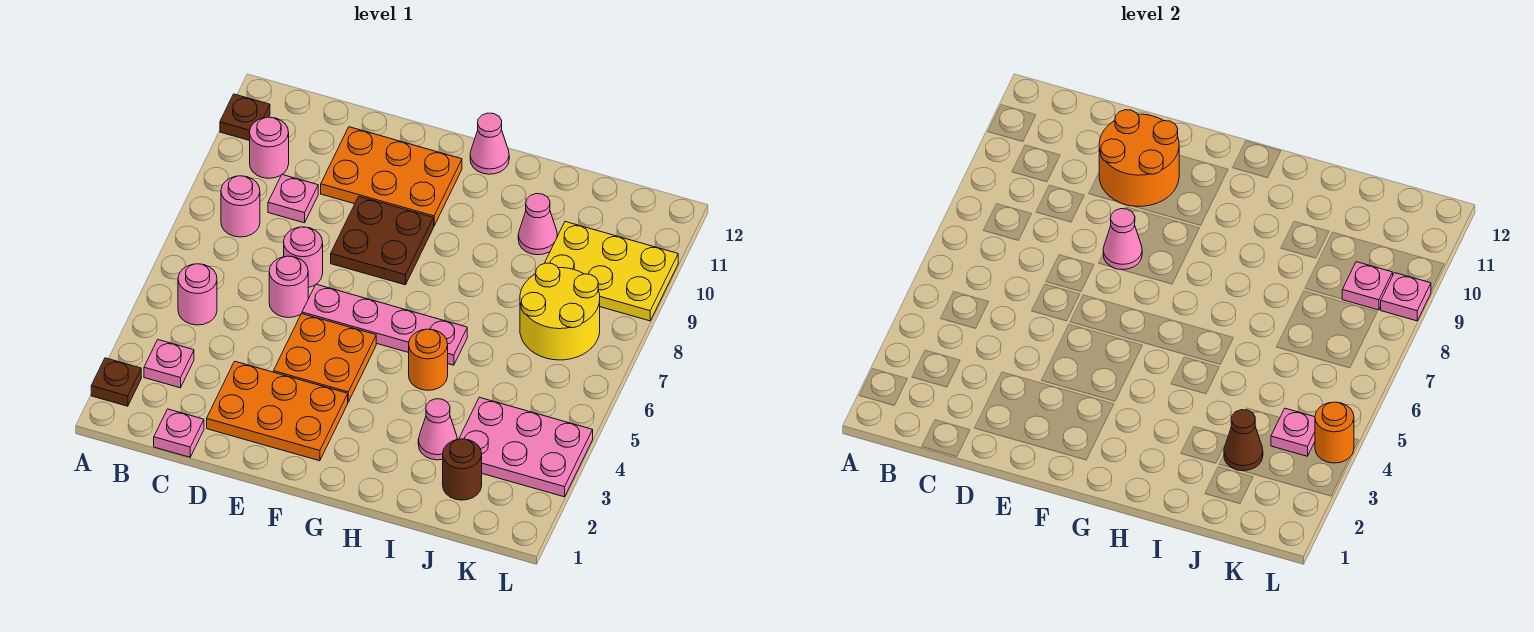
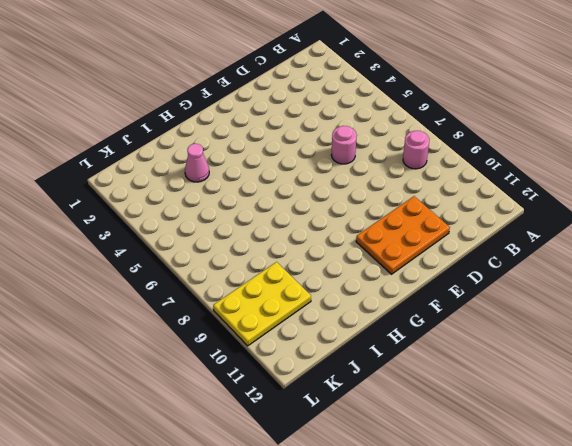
none -> brown 1x1 plate [91,358,141,406]
none -> brown 1x1 plate [220,94,270,141]
none -> pink 1x1 plate [144,340,194,388]
none -> pink 1x1 round brick [178,264,217,325]

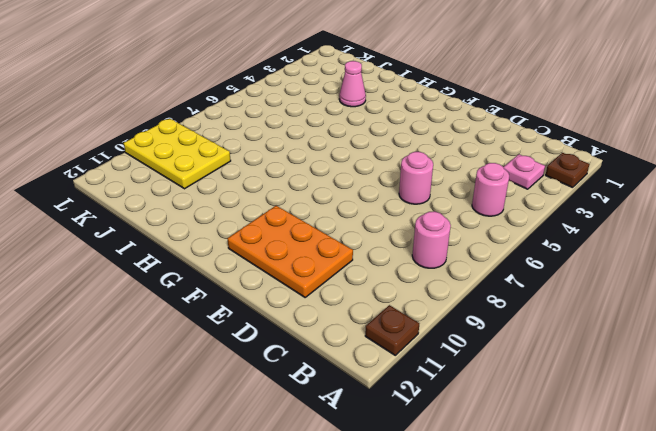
none -> pink 1x1 round brick [250,117,289,178]
none -> pink 1x1 plate [154,409,204,457]
none -> pink 1x1 plate [268,175,318,223]
none -> orange 2x3 plate [207,361,348,461]

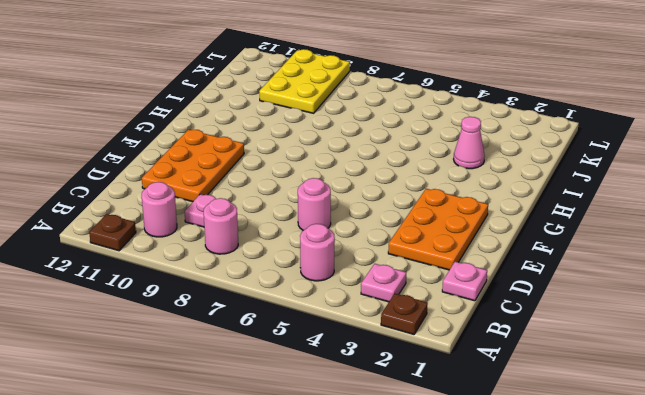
none -> pink 1x1 round brick [284,227,323,288]
none -> orange 2x2 plate [274,314,376,402]
none -> pink 1x4 plate [302,284,467,365]
none -> brown 2x2 plate [331,196,434,285]

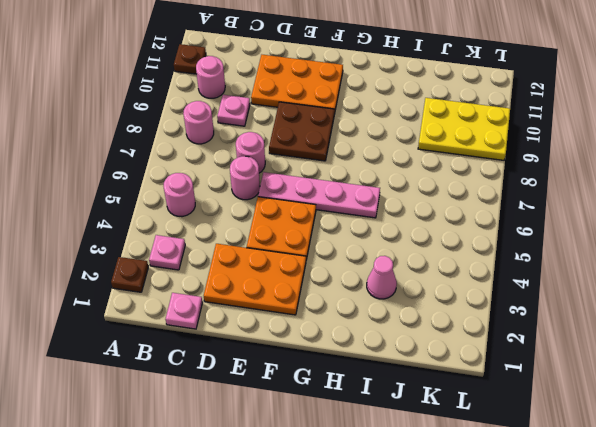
none -> pink 1x1 cone [470,113,509,174]
none -> orange 1x1 round brick [409,329,448,390]
none -> pink 1x1 cone [518,194,557,255]
none -> brown 1x1 round brick [443,439,482,500]

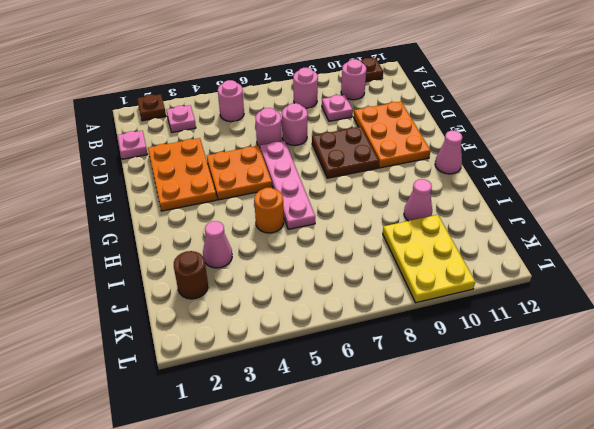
none -> pink 2x3 plate [459,397,593,497]
none -> yellow 2x2 round brick [520,263,600,360]
none -> orange 2x2 round brick [1099,110,1179,206]
none -> pink 1x1 cone [1103,209,1142,270]

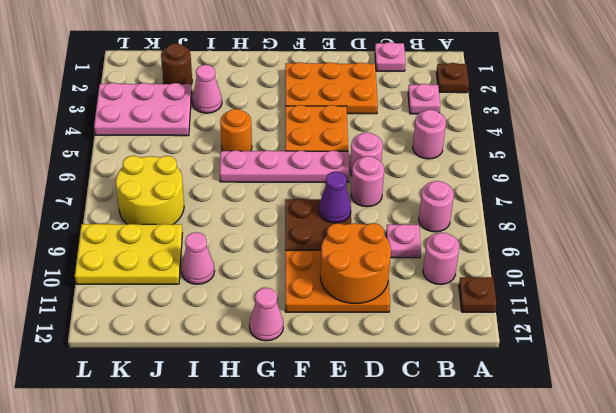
purple 1x1 cone [319,171,351,223] -> pink 1x1 cone [1103,209,1142,270]
none -> brown 1x1 cone [1224,410,1263,471]
none -> pink 1x1 plate [1271,408,1315,456]
none -> pink 1x1 plate [1342,262,1393,310]
none -> orange 1x1 round brick [1315,402,1354,463]

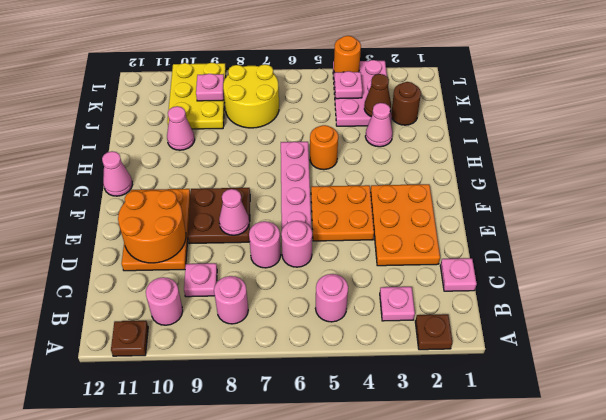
none -> pink 1x1 plate [1381,273,1431,321]

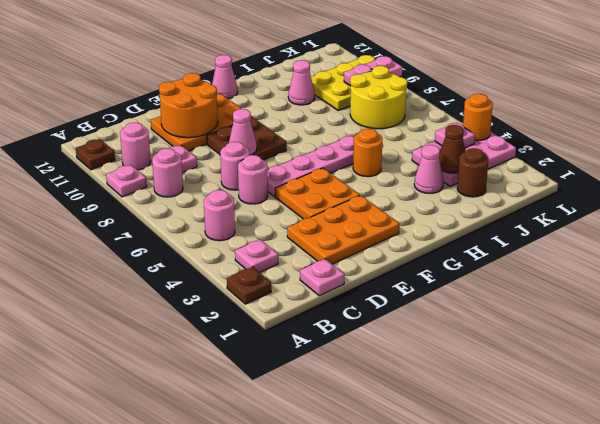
pink 1x1 plate [106,165,147,197] -> none

